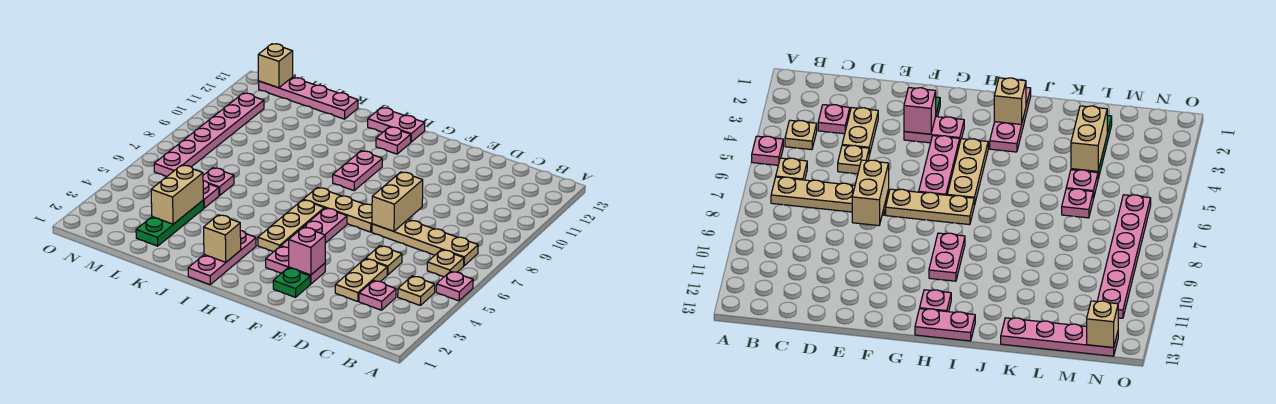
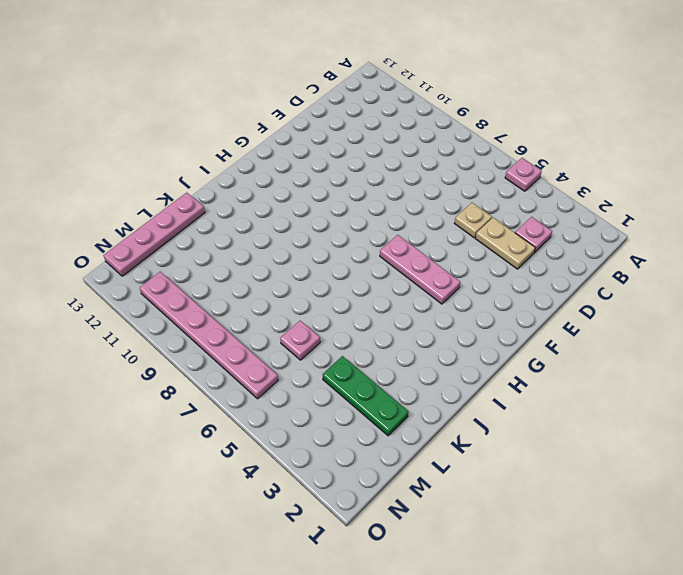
none -> tan 1x1 plate [398,276,435,305]
none -> tan 1x1 plate [427,250,464,277]
none -> tan 1x4 plate [372,220,478,266]

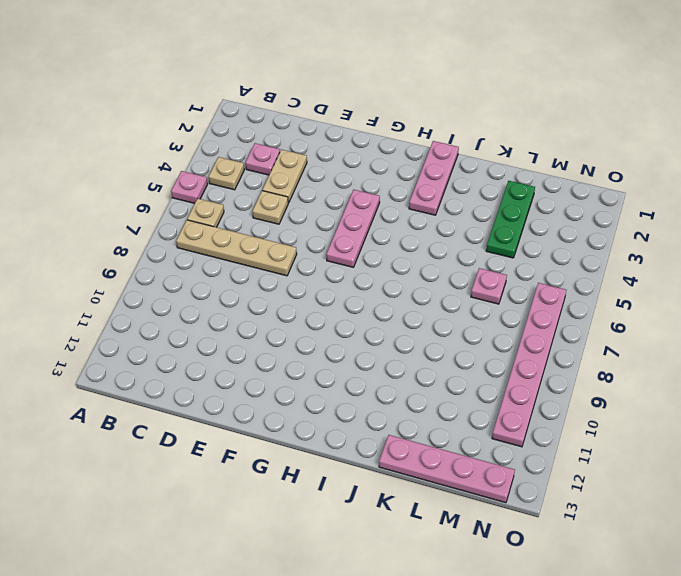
none -> green 1x1 plate [273,268,310,297]
none -> pink 1x2 plate [266,246,325,284]
none -> tan 1x3 plate [303,188,372,232]

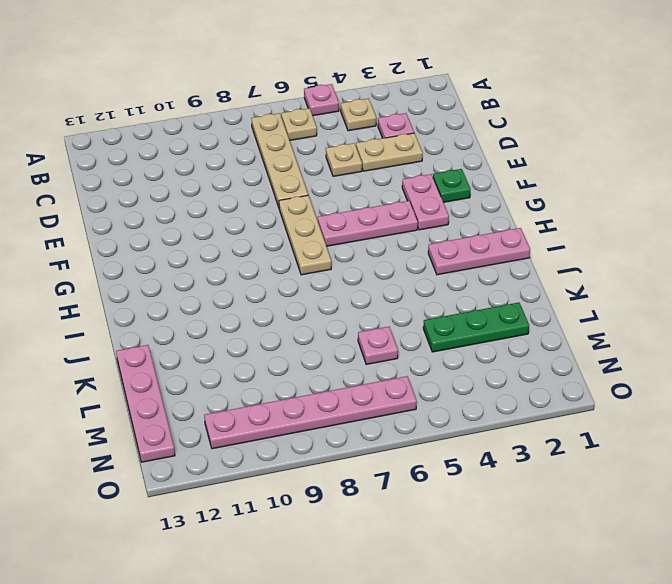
none -> tan 1x3 plate [258,200,324,252]
none -> pink 1x2 plate [333,151,382,191]
none -> pink 1x1 plate [376,127,411,154]

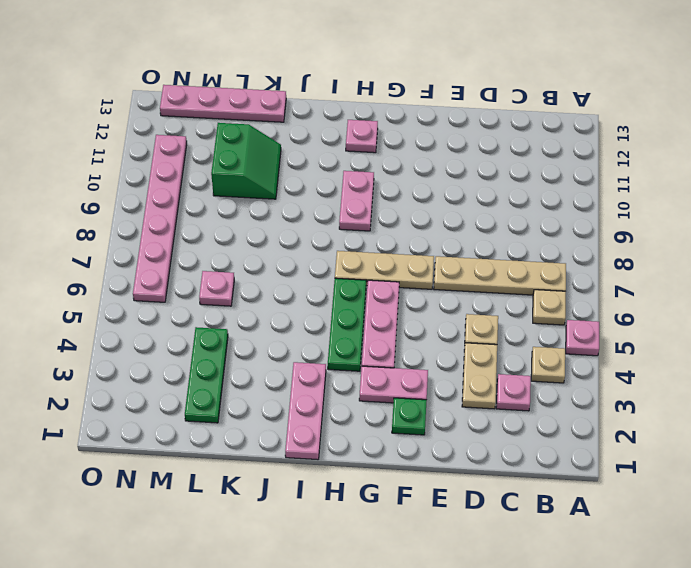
green 1x3 plate [328,278,366,371] -> tan 1x3 plate [258,200,324,252]
green 2x2 slope [211,123,281,199] -> none
none -> pink 1x2 plate [368,108,425,142]
none -> pink 1x1 plate [203,181,219,208]
none -> tan 1x2 brick [372,172,423,231]

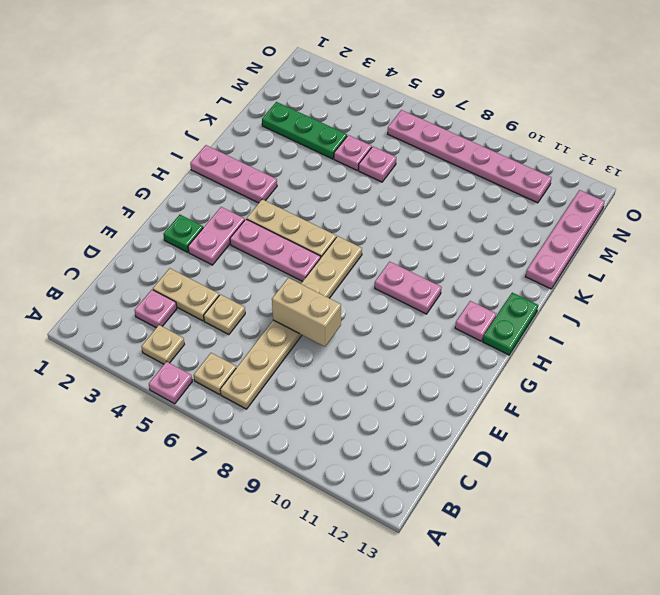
green 1x2 plate [483,293,538,355] -> pink 1x2 plate [368,108,425,142]
none -> pink 1x1 brick [289,227,325,275]
none -> tan 1x1 brick [204,215,241,262]
none -> tan 1x2 brick [151,165,204,224]

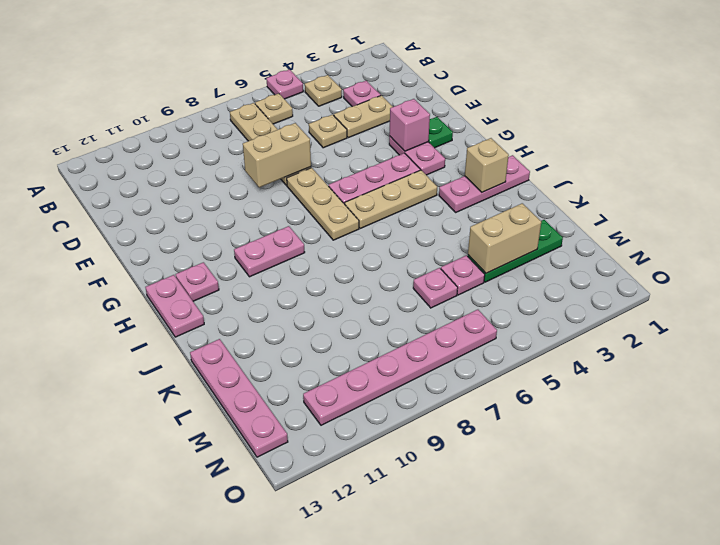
none -> tan 1x1 brick [258,44,293,88]

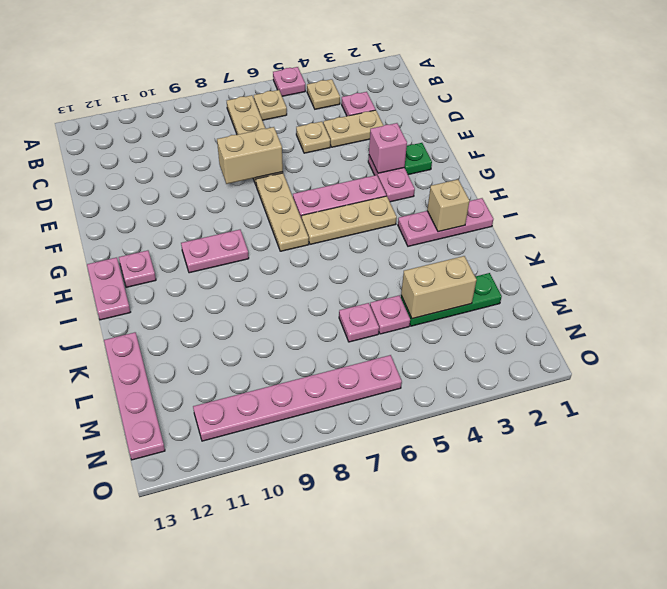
none -> tan 1x1 brick [258,44,293,88]

